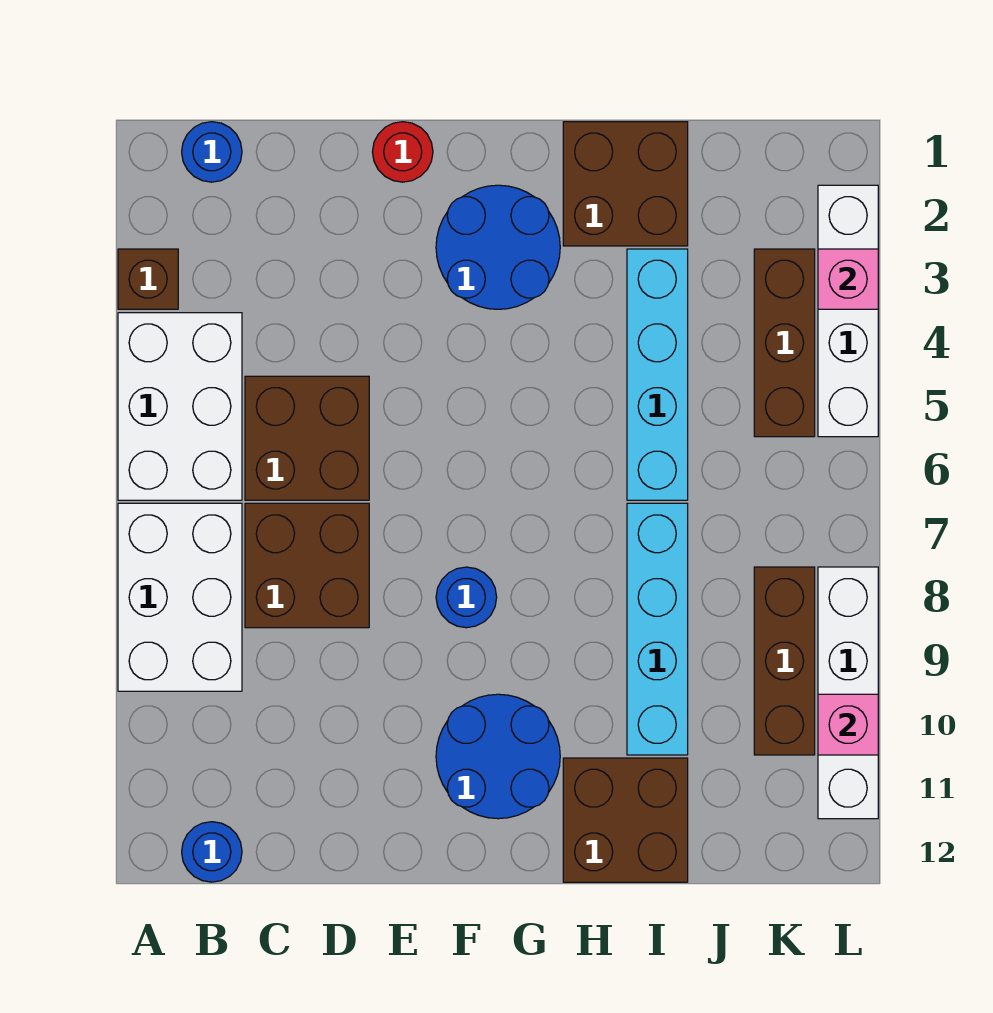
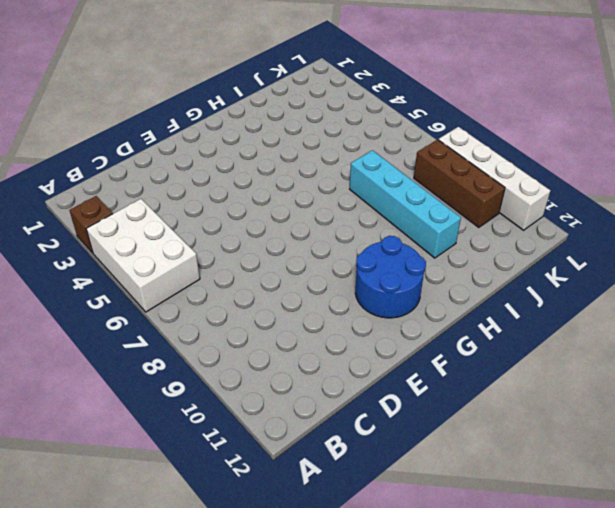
none -> white 2x3 brick [118,503,242,691]
none -> blue 1x1 round brick [182,122,242,182]
none -> blue 1x1 round brick [182,822,242,882]

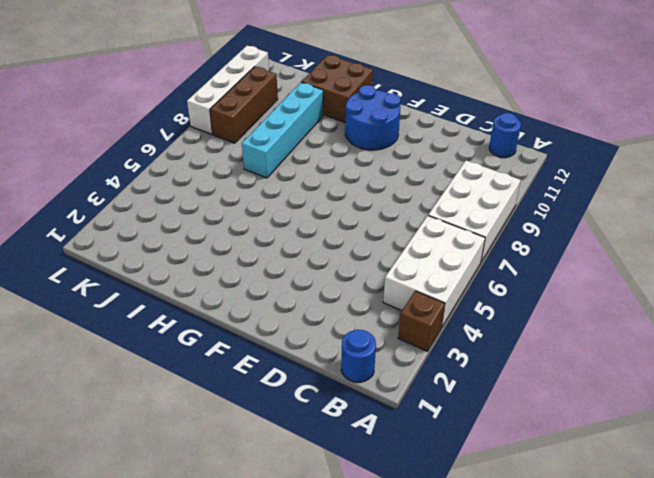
none -> brown 2x2 brick [245,376,369,500]
none -> brown 2x2 brick [245,503,369,628]
none -> red 1x1 round brick [373,122,433,182]

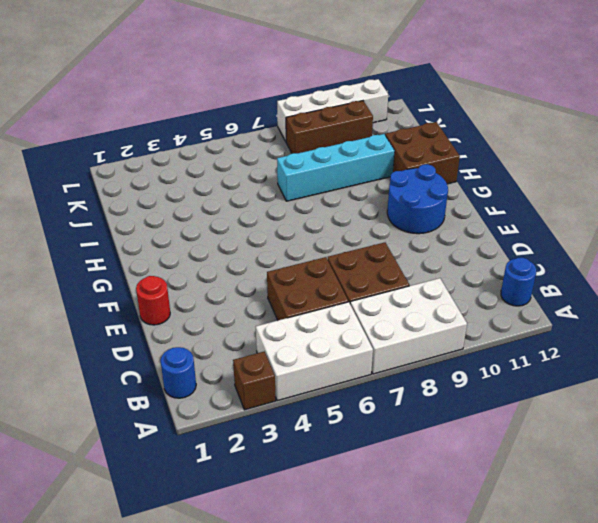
none -> blue 2x2 round brick [436,185,560,309]
none -> blue 1x1 round brick [436,567,497,628]
none -> brown 2x2 brick [563,122,688,246]

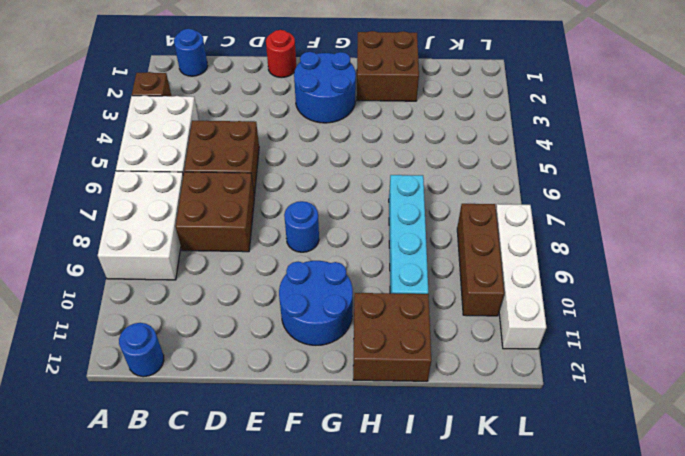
none -> cyan 1x4 brick [627,249,688,500]
none -> brown 1x3 brick [754,249,815,437]
none -> white 1x4 brick [818,185,878,437]

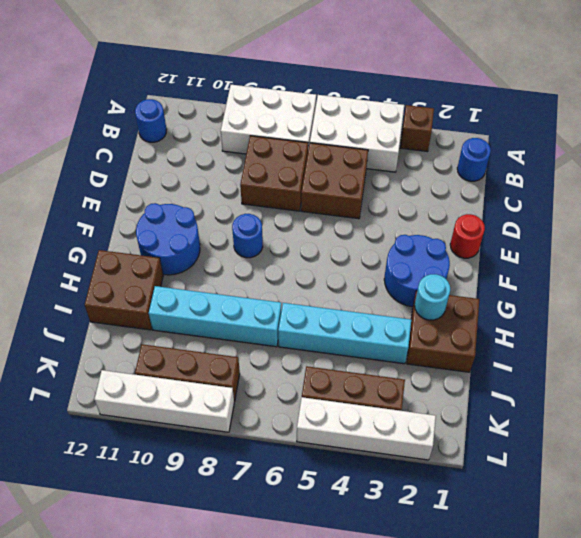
cyan 1x1 round brick [415,274,450,320] -> none
none -> pink 1x1 brick [818,249,878,309]
none -> pink 1x1 brick [818,694,878,755]

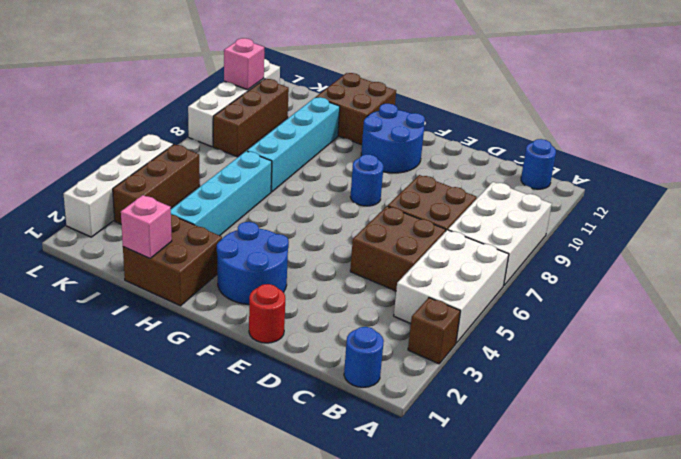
pink 1x1 brick [121,195,172,258] -> pink 1x1 brick moved to [818,249,878,309]

